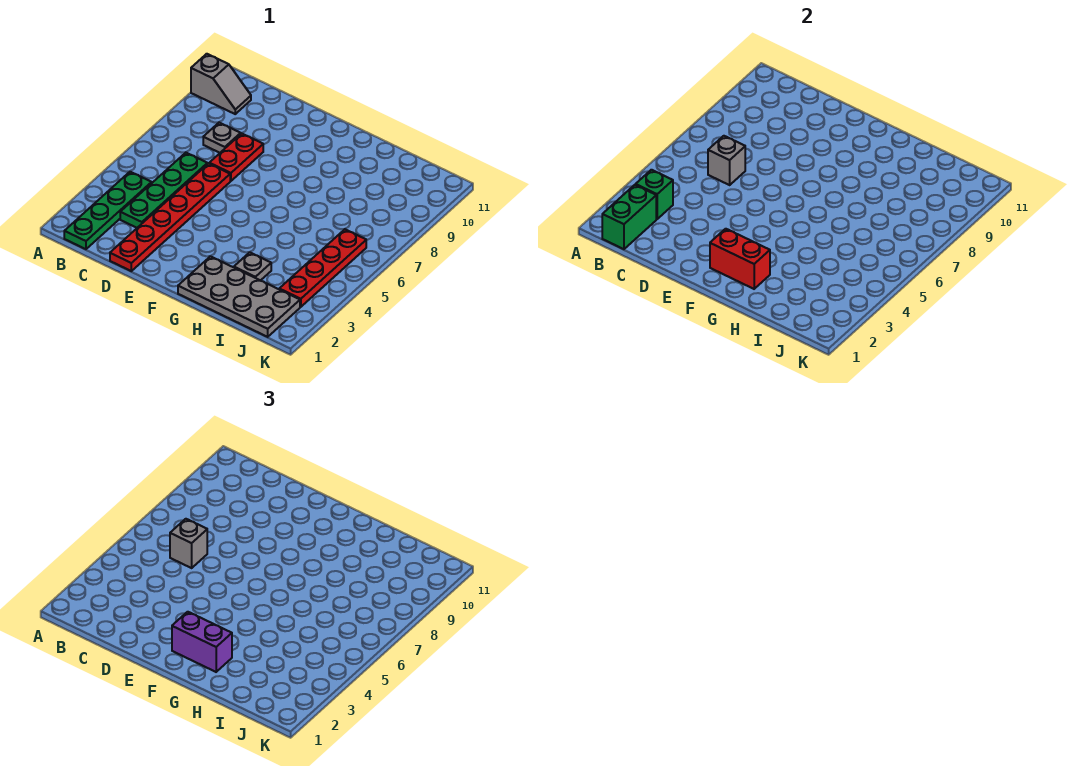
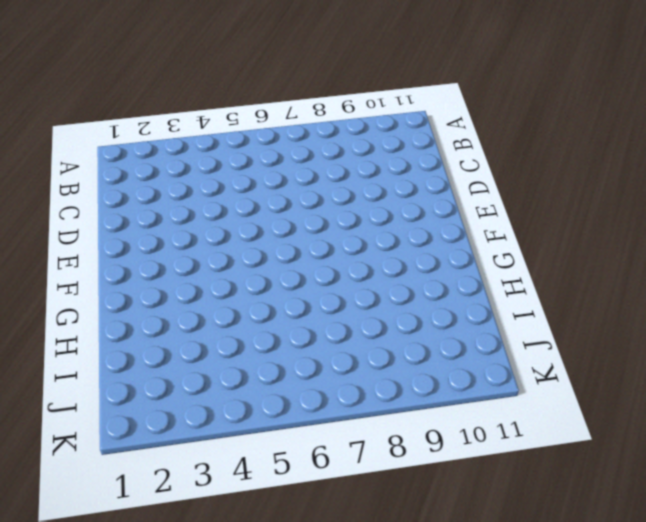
none -> grey 1x2 slope [191,54,251,114]
none -> green 1x4 plate [64,172,152,249]
none -> green 1x4 plate [120,153,207,228]

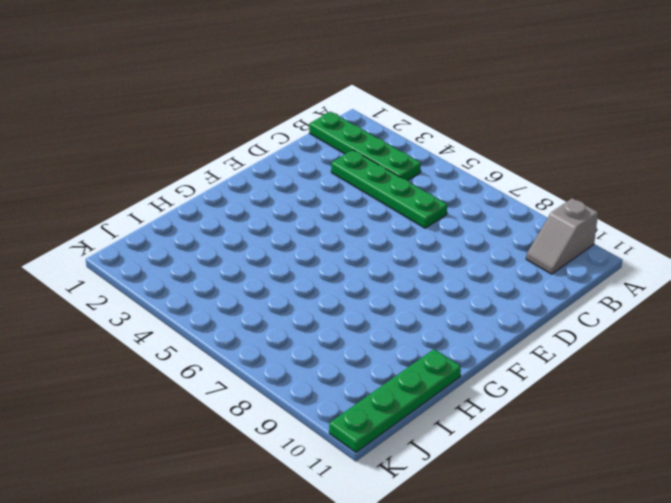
green 1x4 plate [329,349,461,452] -> none
none -> grey 1x1 plate [203,123,241,153]
none -> red 1x6 plate [110,164,230,271]
none -> red 1x2 plate [209,134,263,181]

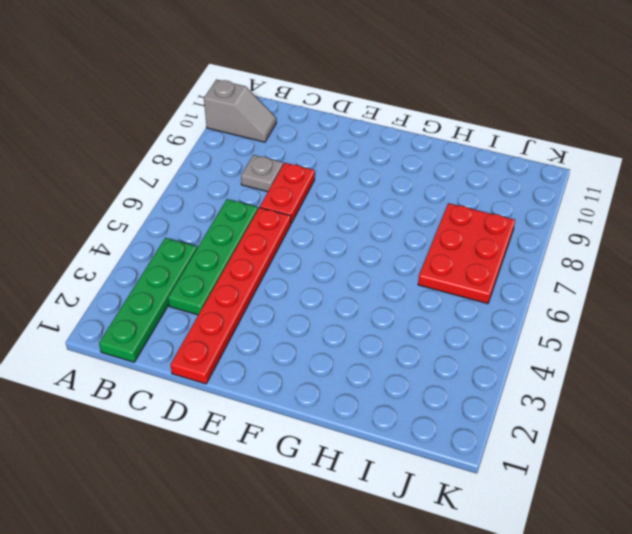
red 2x3 plate [418,203,515,304] -> red 1x4 plate [279,229,366,307]
none -> grey 2x4 plate [178,256,300,337]
none -> grey 1x1 plate [234,252,271,280]
none -> green 1x2 brick [602,185,656,249]

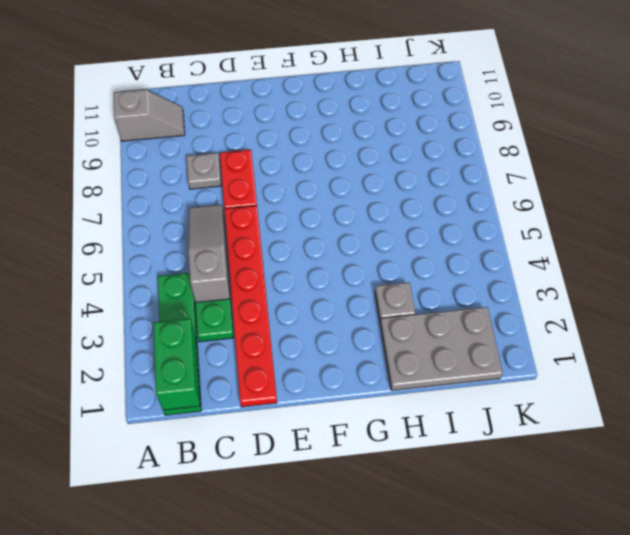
grey 1x3 slope [188,205,230,303] -> grey 1x1 brick [708,136,745,185]
grey 2x3 plate [380,307,503,390] -> grey 2x4 plate [178,256,300,337]
none -> red 1x4 plate [279,229,366,307]
none -> green 1x1 brick [636,170,673,219]
none -> red 1x2 brick [710,229,770,289]

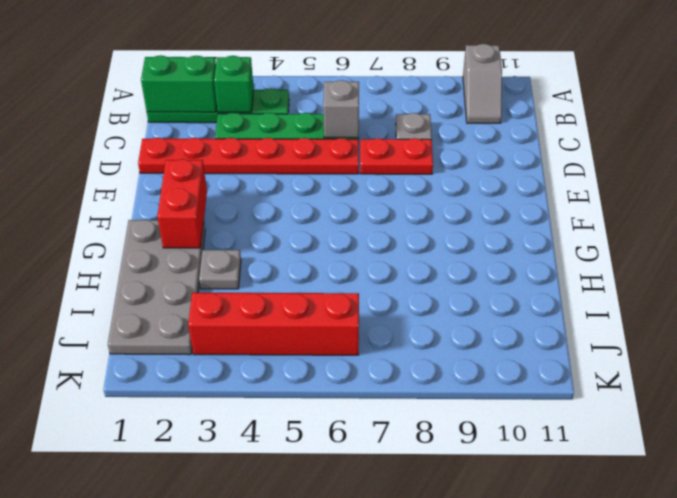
red 1x4 brick [188,293,359,355] -> red 1x4 plate [279,229,366,307]
none -> grey 1x1 brick [170,519,207,568]
none -> purple 1x2 brick [172,612,232,672]

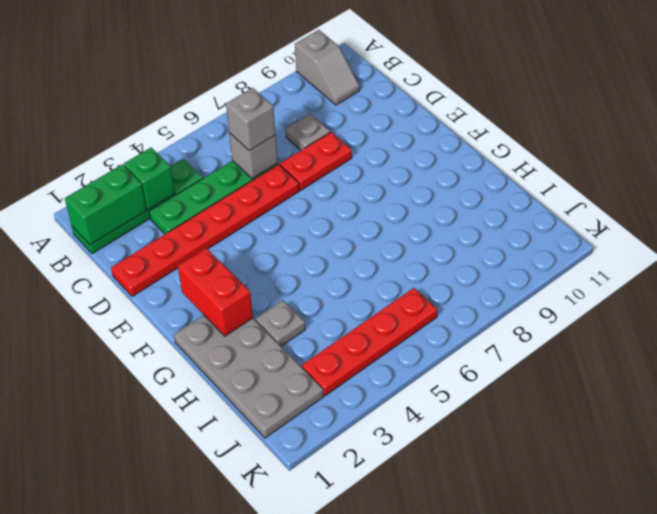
none -> purple 1x2 brick [172,612,232,672]

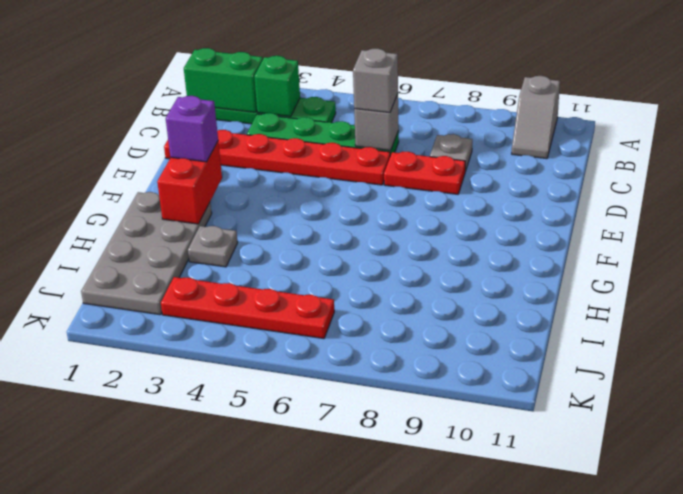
purple 1x1 brick [166,96,218,162] -> purple 1x2 brick [172,612,232,672]

